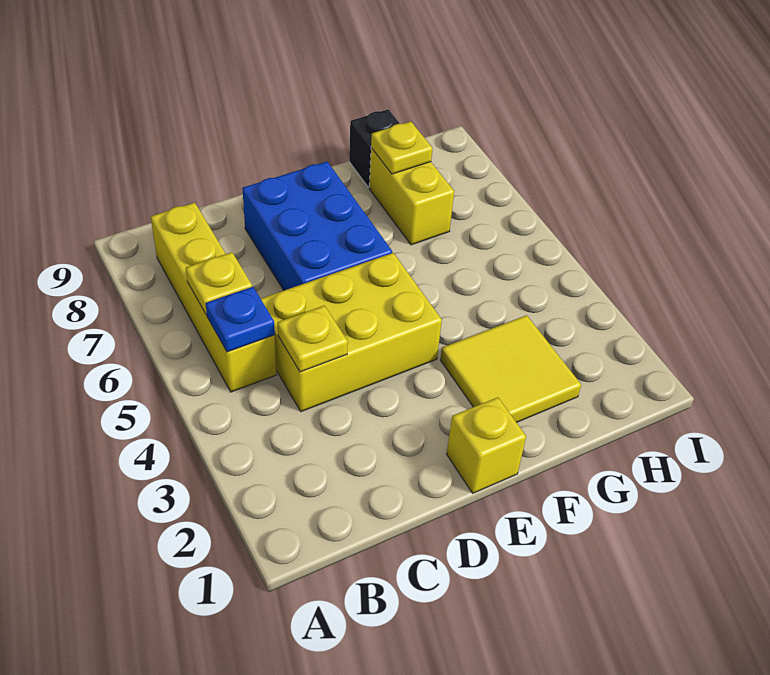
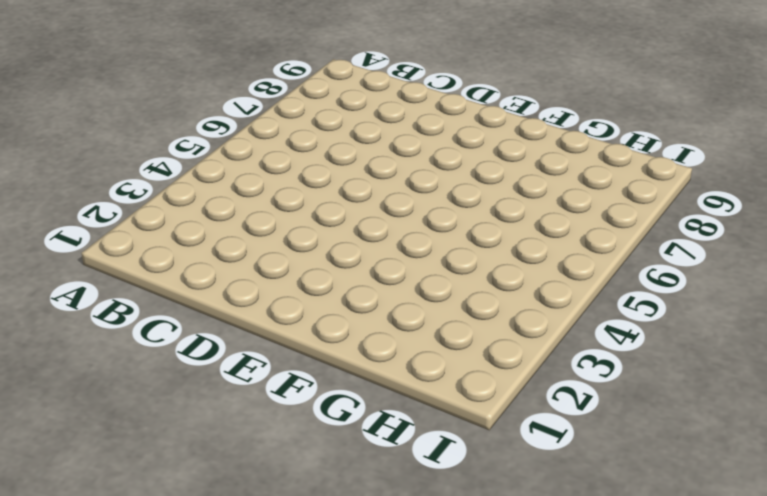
none -> yellow 1x4 brick [151,203,276,392]
none -> yellow 2x3 brick [261,253,442,412]

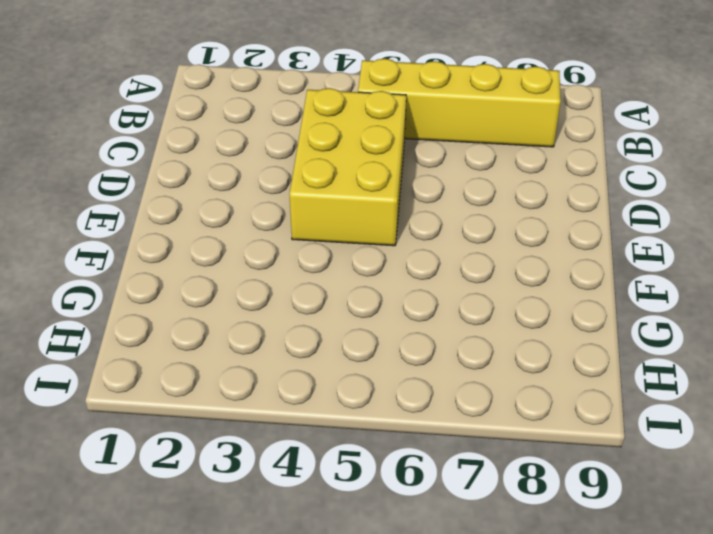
none -> blue 2x3 brick [242,162,392,290]
none -> yellow 1x1 brick [447,397,526,493]

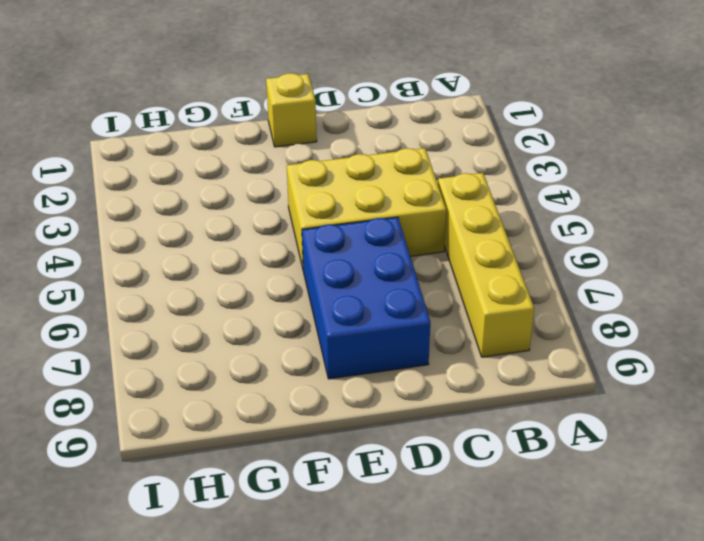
none -> yellow 2x2 tile [440,315,581,422]
none -> yellow 1x2 brick [369,148,454,245]

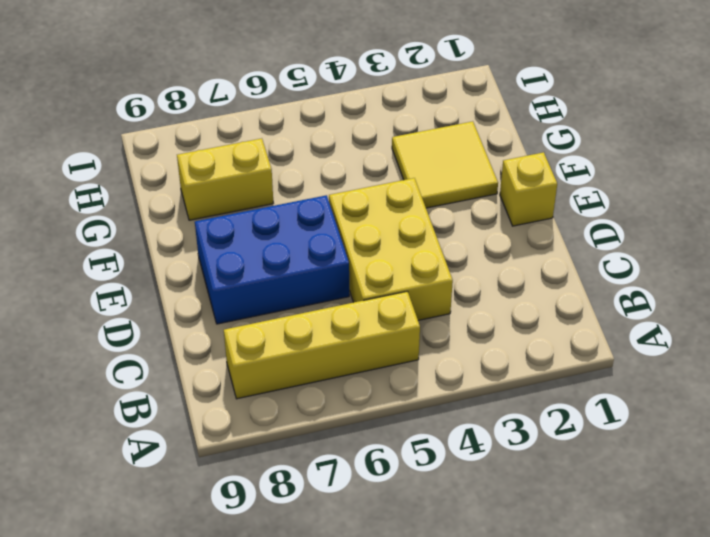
none -> black 1x1 brick [349,109,400,187]
none -> blue 1x1 plate [206,287,275,352]

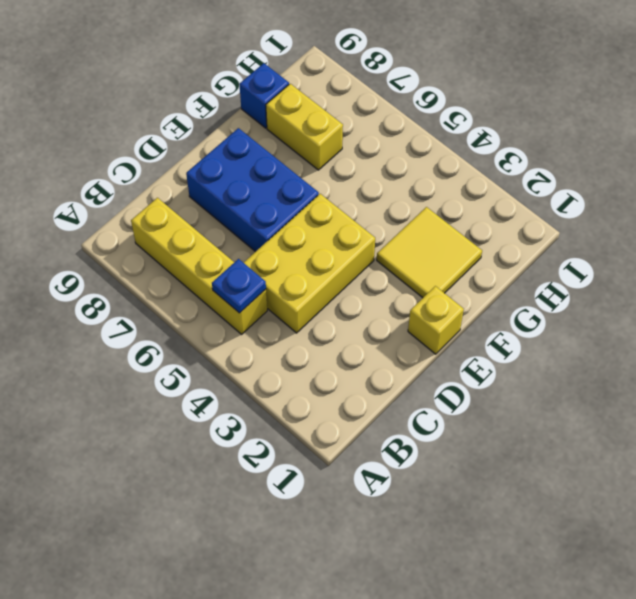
blue 1x1 brick [239,63,289,128] -> black 1x1 brick [349,109,400,187]
none -> yellow 1x1 plate [186,252,252,315]
none -> yellow 1x1 plate [278,306,348,372]

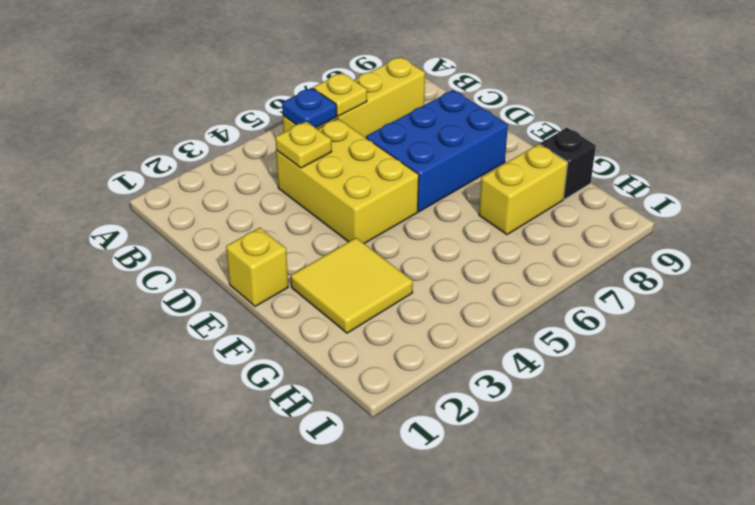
none -> yellow 1x1 plate [371,121,432,174]

